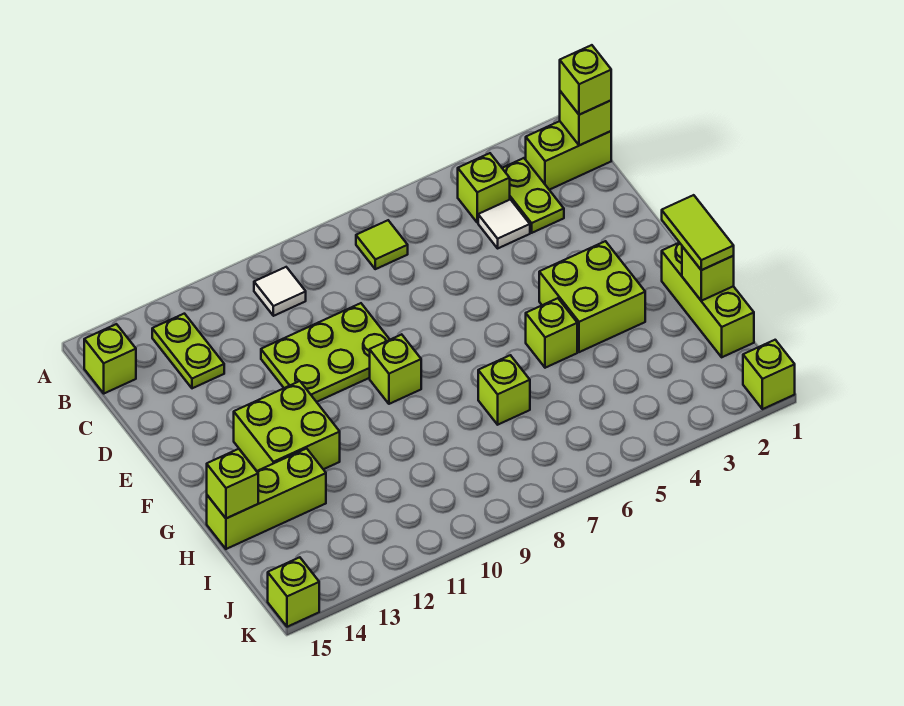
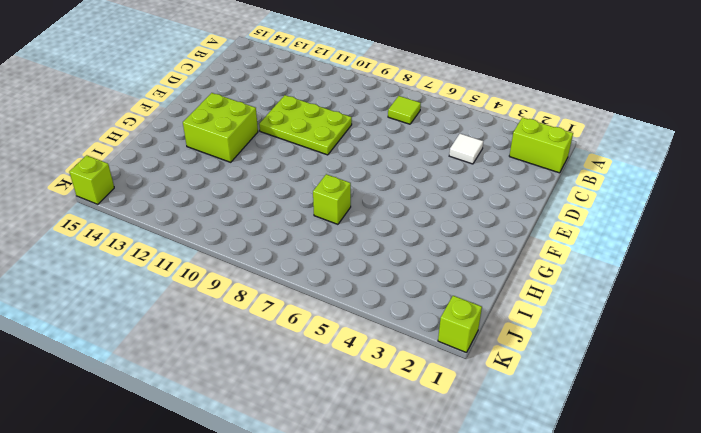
none -> lime 1x2 plate [502,158,564,233]
none -> lime 1x1 brick [458,153,510,223]
none -> white 1x1 tile [254,267,306,316]

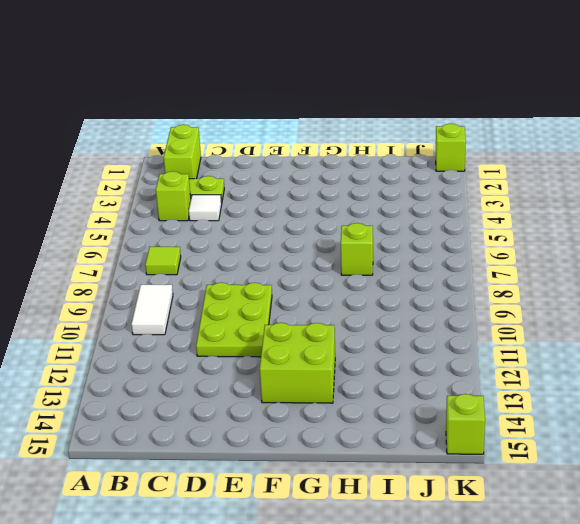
white 1x2 tile [131,285,173,335] -> white 1x1 tile [254,267,306,316]
none -> lime 1x2 plate [152,314,224,388]
none -> lime 1x1 brick [84,324,136,393]
none -> lime 2x2 brick [539,241,645,352]

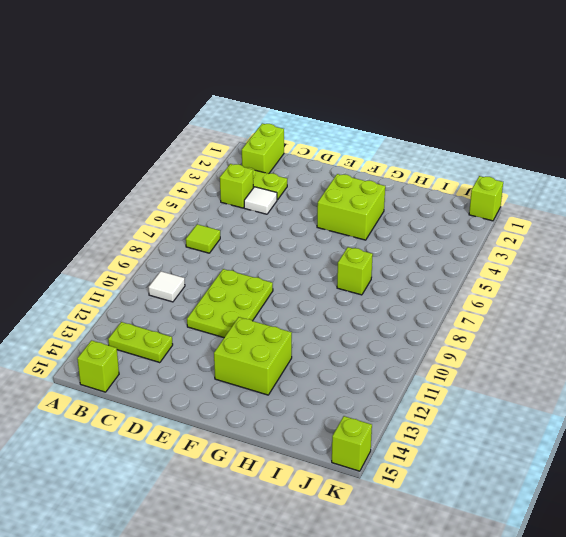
none -> lime 1x1 brick [370,334,421,404]
none -> lime 1x3 brick [662,243,754,357]
none -> lime 1x1 brick [526,298,577,368]

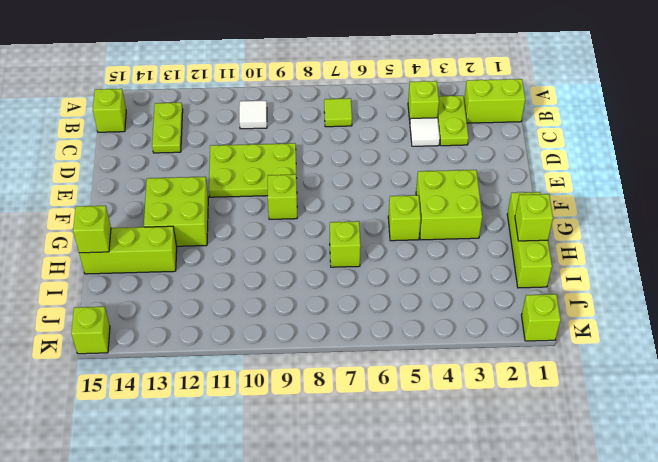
none -> lime 1x1 brick [560,91,611,145]
none -> lime 1x1 brick [560,45,611,115]
none -> lime 1x2 tile [662,195,734,270]

